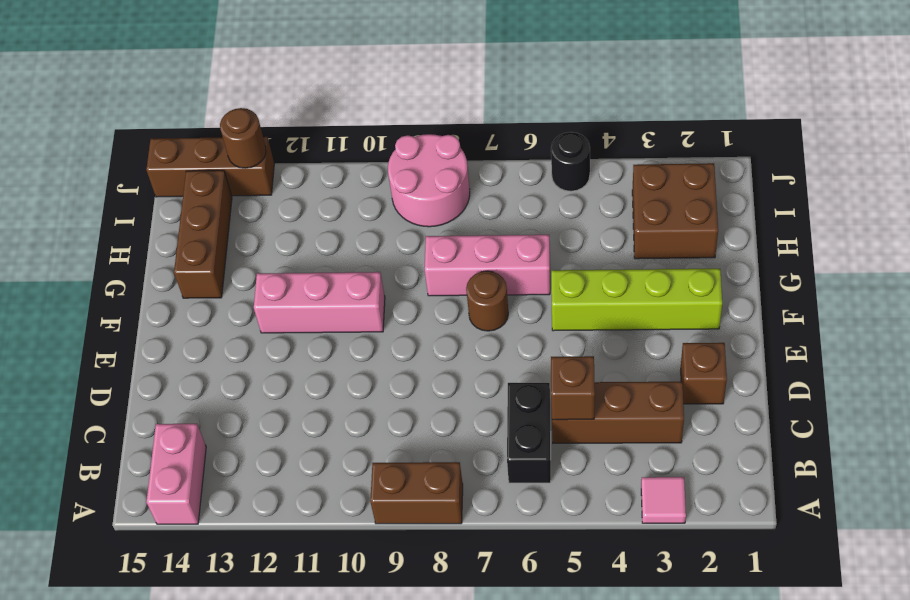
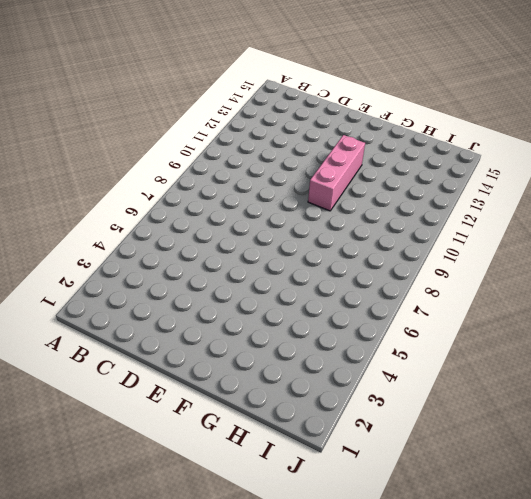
none -> pink 1x1 tile [641,477,686,523]
none -> brown 1x2 brick [370,462,463,524]
none -> pink 1x2 brick [146,424,206,524]

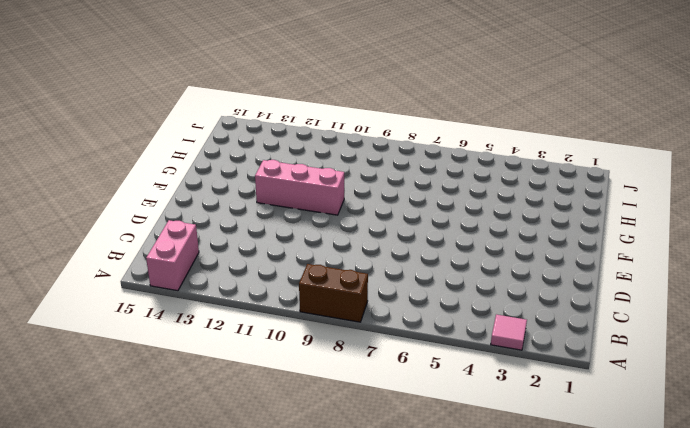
none -> black 1x2 brick [507,383,551,483]
none -> brown 1x3 brick [552,382,684,443]
none -> brown 1x1 brick [681,343,727,404]

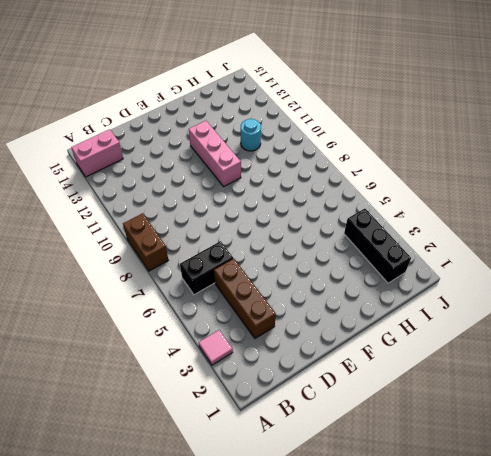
cyan 1x1 round brick [241,119,261,151] -> none
black 1x3 brick [344,208,411,283] -> brown 2x2 brick [632,163,718,259]
none -> brown 1x1 brick [681,343,727,404]
none -> lime 1x4 brick [551,269,722,331]
none -> brown 1x1 round brick [466,271,508,331]

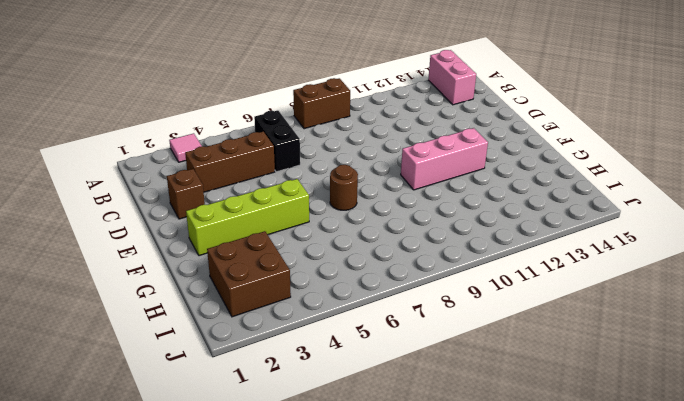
none -> pink 1x3 brick [425,235,550,296]
none -> brown 1x3 brick [174,170,232,298]
none -> pink 2x2 round brick [388,134,470,227]

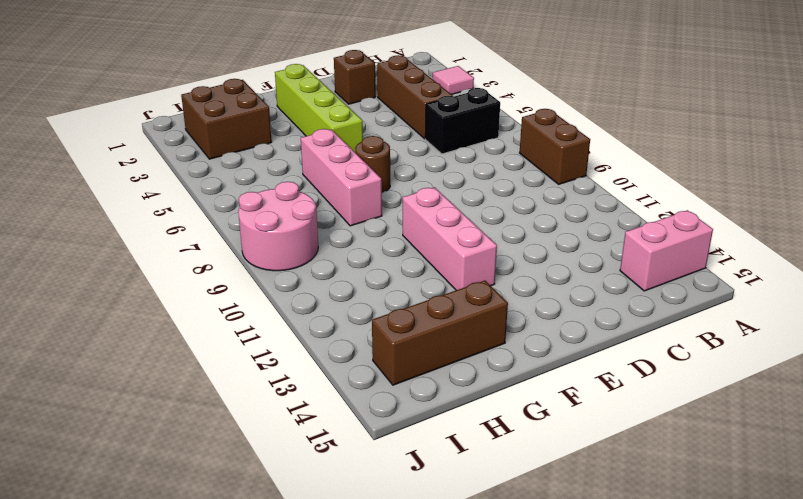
none -> black 1x1 round brick [551,132,590,191]
none -> brown 1x3 brick [146,137,274,197]
none -> brown 1x1 brick [551,356,595,420]

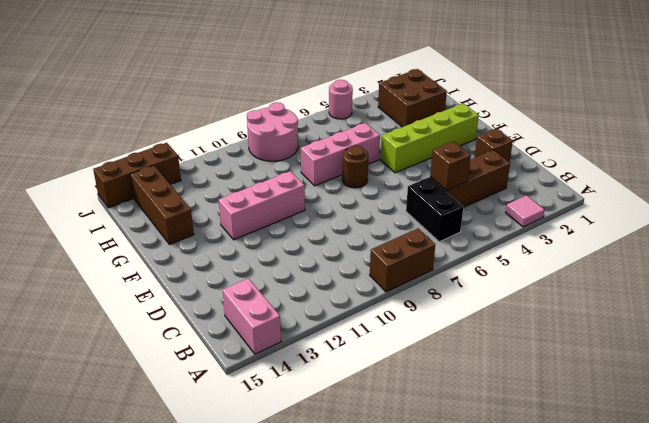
pink 1x1 round brick [329,80,353,119] -> black 1x1 round brick [551,132,590,191]
none -> brown 1x1 round brick [220,108,266,168]

